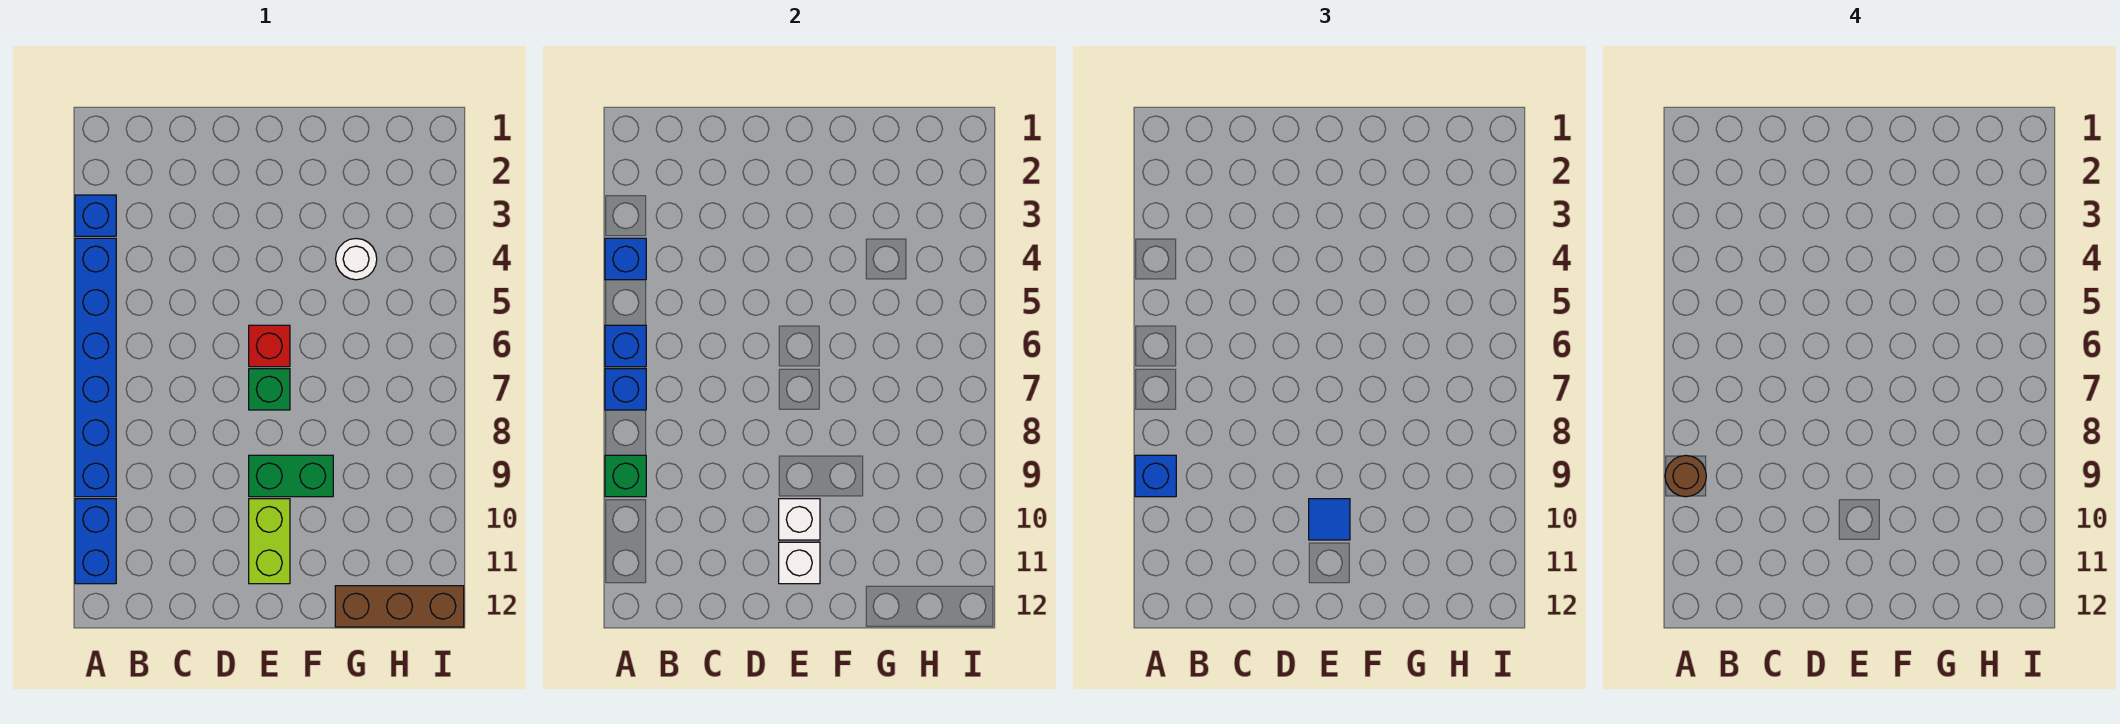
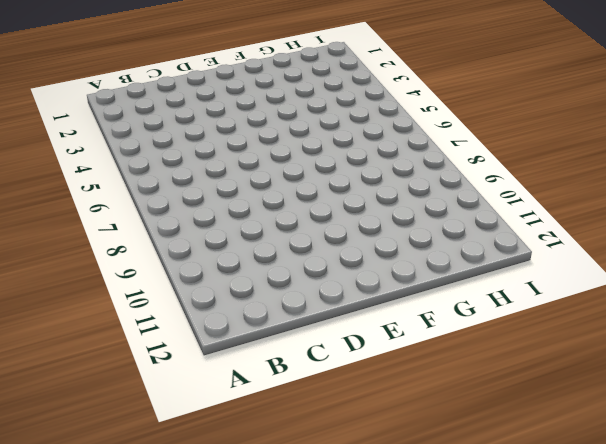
none -> blue 1x1 brick [75,195,116,236]
none -> blue 1x6 brick [75,238,116,497]
none -> blue 1x2 brick [75,499,116,584]

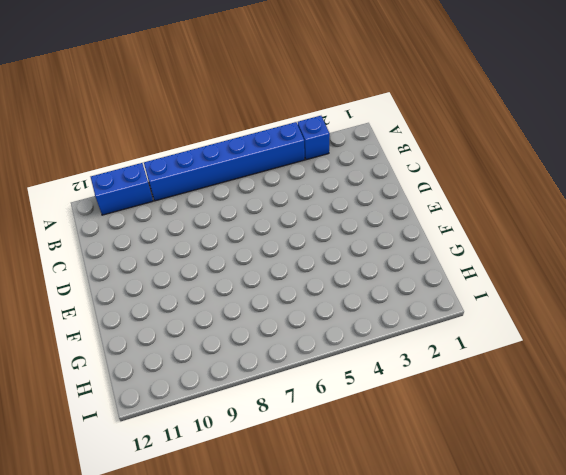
none -> red 1x1 brick [249,325,290,367]
none -> green 1x1 brick [249,369,290,410]
none -> green 1x2 brick [249,455,333,497]

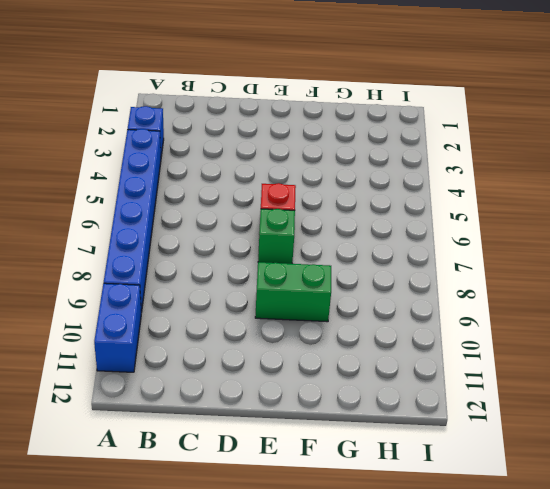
none -> lime 1x2 brick [249,499,290,584]
none -> white 1x1 round brick [336,239,377,280]
none -> brown 1x3 brick [335,586,464,627]

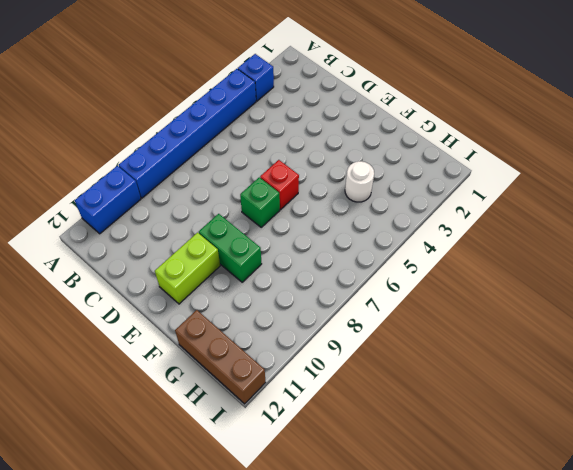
none -> blue 1x1 brick [605,238,646,280]
none -> blue 1x1 brick [605,325,646,367]
none -> blue 1x1 brick [605,369,646,410]

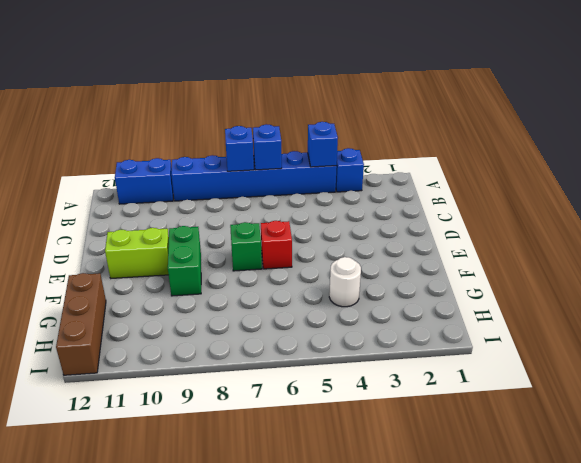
none -> green 1x1 brick [605,455,646,497]
none -> white 1x1 brick [779,499,820,540]
none -> white 1x1 brick [779,542,820,584]

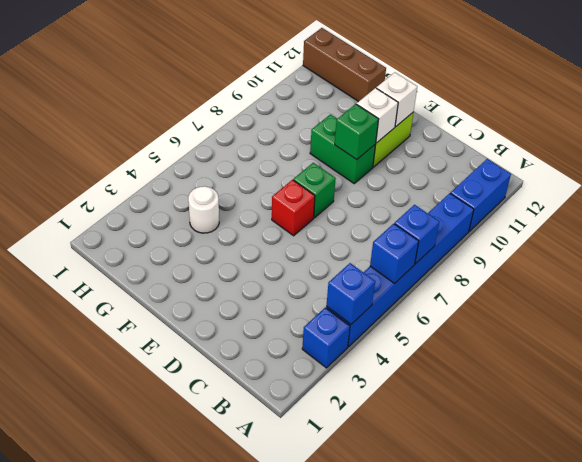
green 1x1 brick [335,104,379,160] -> green 1x1 brick moved to [605,455,646,497]
none -> blue 1x1 brick [1135,455,1176,497]
none -> blue 1x1 tile [1309,499,1350,540]
none -> brown 1x1 round brick [1665,455,1706,497]

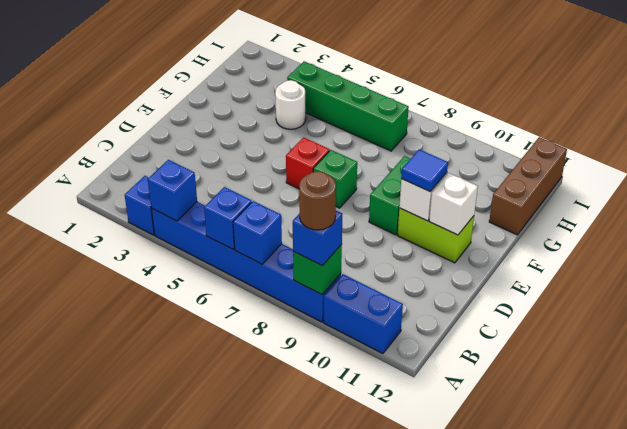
green 1x4 brick [287,61,409,151] -> none

